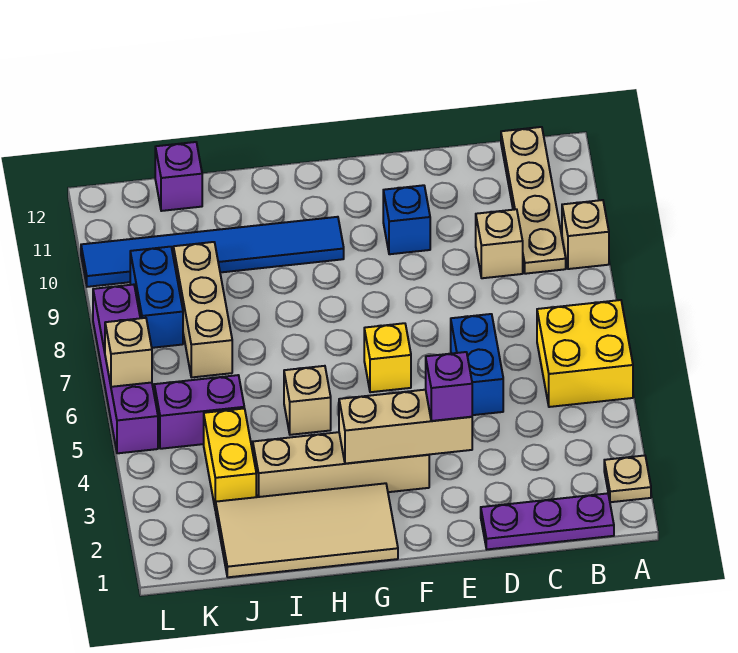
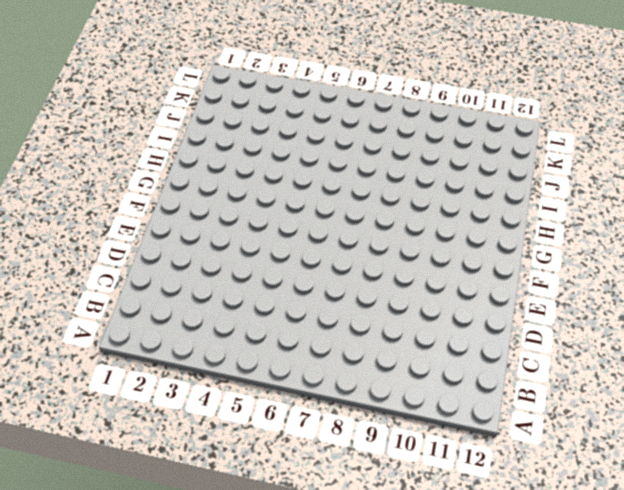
none -> tan 1x1 plate [604,455,651,502]
none -> yellow 2x2 brick [537,300,633,407]
none -> tan 1x1 brick [562,200,609,269]

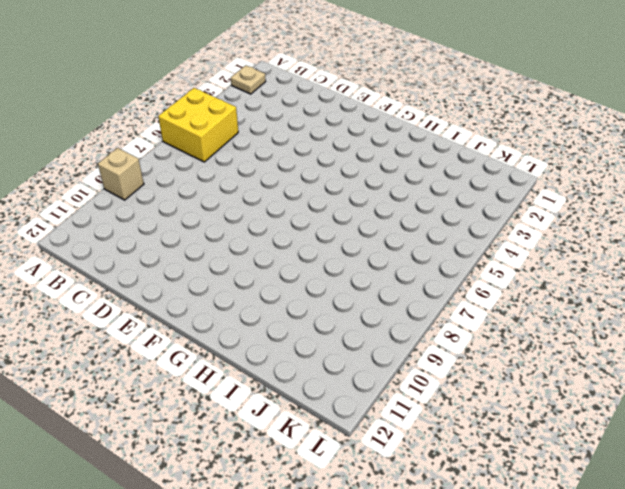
none -> purple 1x3 plate [481,493,614,549]
none -> tan 1x4 plate [501,127,566,274]
none -> tan 1x1 brick [476,209,523,278]

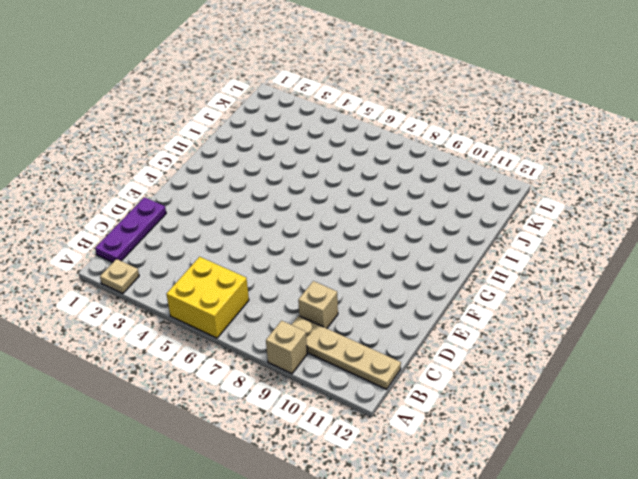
none -> blue 1x2 brick [451,314,503,415]
none -> blue 1x1 brick [383,185,430,254]
none -> tan 1x4 brick [253,432,429,497]

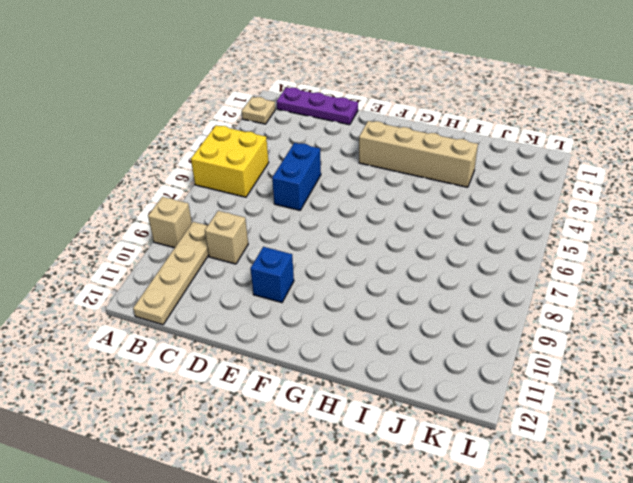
none -> yellow 1x1 brick [364,323,411,392]
none -> tan 2x4 tile [216,483,398,577]
none -> blue 1x6 tile [81,217,344,287]

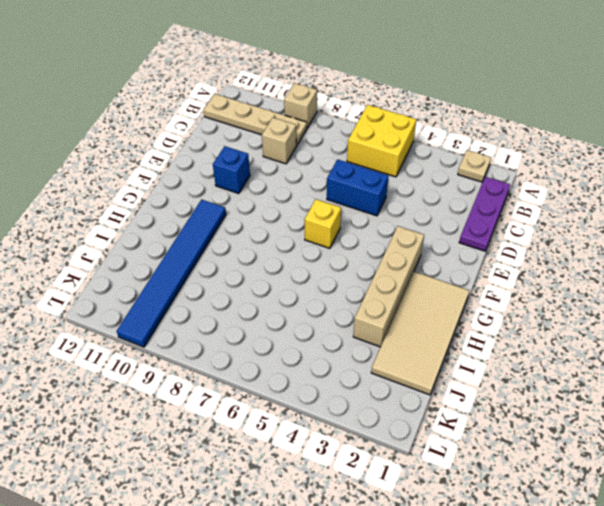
none -> tan 1x1 brick [284,366,331,435]
none -> yellow 1x2 brick [204,408,256,510]
none -> purple 1x2 brick [154,375,244,449]

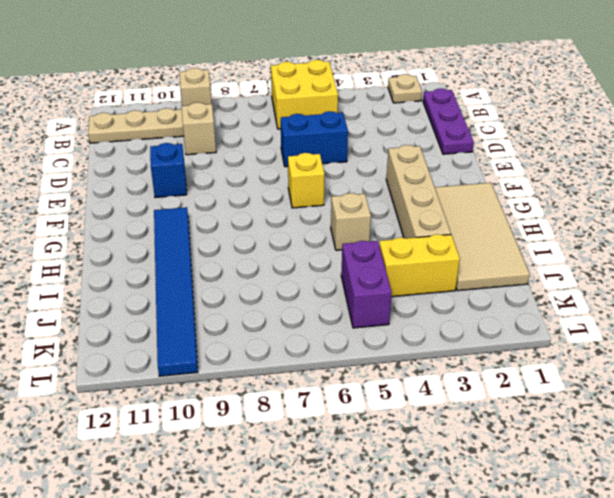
none -> tan 1x3 brick [173,242,232,377]
none -> purple 1x1 brick [155,142,202,211]
none -> blue 1x2 brick [130,247,183,348]

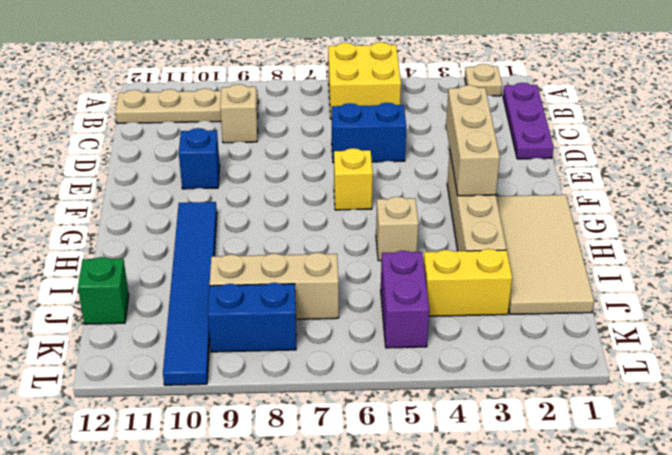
green 1x1 brick [78,257,129,324] -> purple 1x1 brick [155,142,202,211]
none -> tan 1x1 brick [562,200,609,269]
none -> purple 1x4 brick [93,285,158,453]
none -> tan 1x1 brick [105,318,152,387]

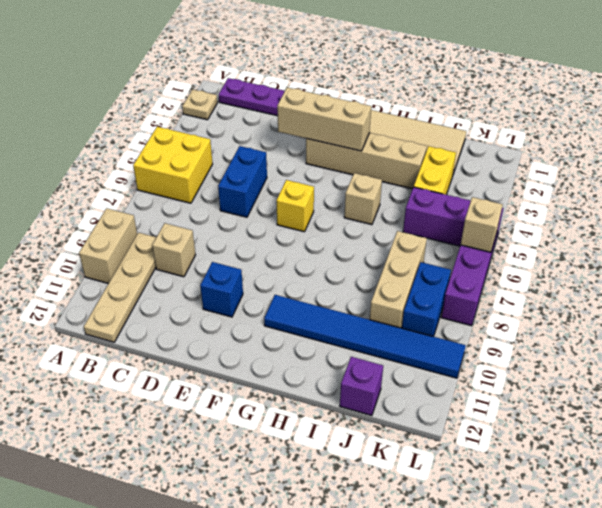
tan 1x2 brick [79,208,137,283] -> tan 1x1 brick [562,200,609,269]
none -> purple 1x1 brick [426,352,472,421]

